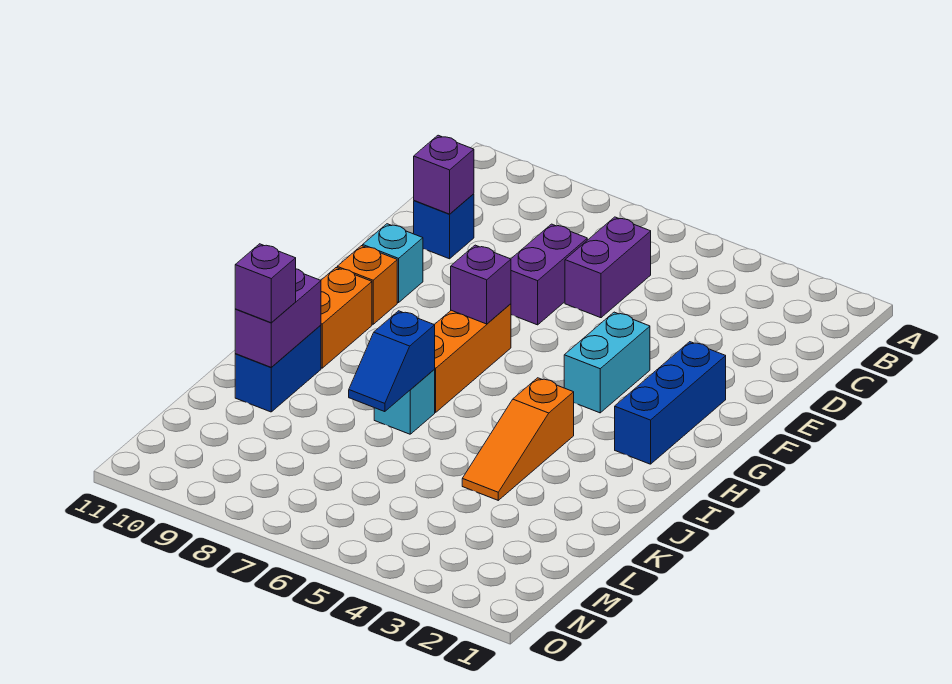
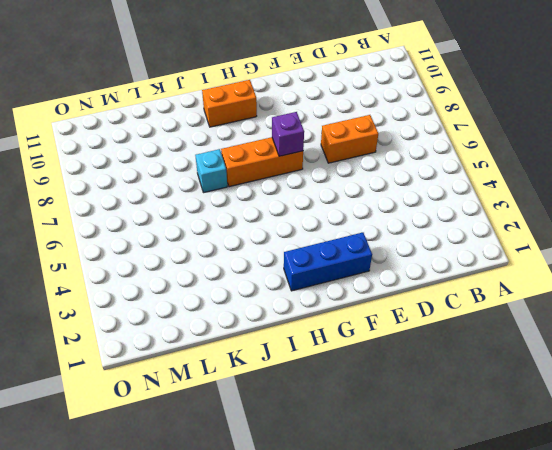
orange 1x2 brick [321,115,378,163] -> purple 1x2 brick [511,224,587,325]
none -> purple 1x2 brick [565,217,651,318]
none -> blue 1x1 brick [414,194,474,259]
none -> cyan 1x2 brick [564,312,650,413]

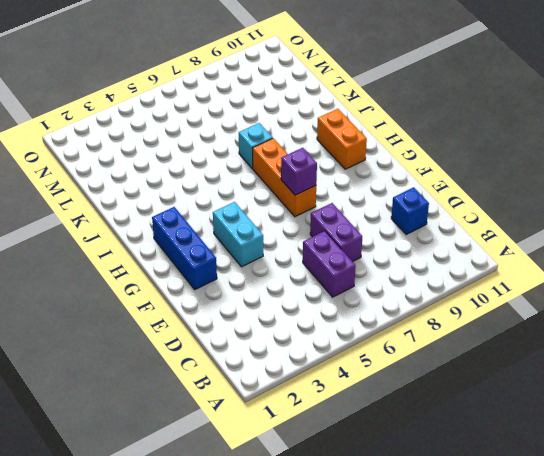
none -> cyan 1x1 brick [363,224,423,303]
none -> orange 1x1 brick [337,246,397,324]
none -> orange 1x3 slope [462,378,574,500]

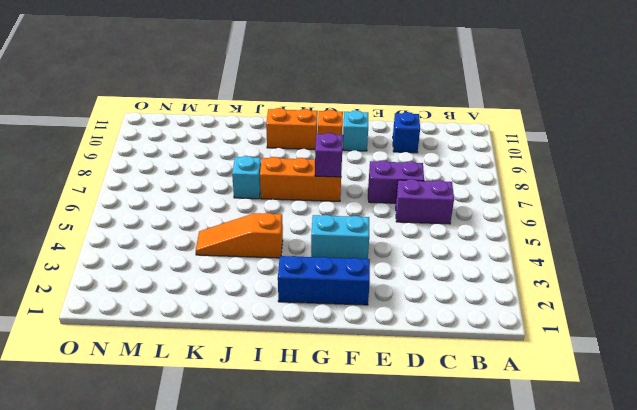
none -> blue 1x2 brick [235,325,321,412]
none -> purple 1x1 brick [414,135,474,214]
none -> blue 1x2 slope [349,311,435,412]

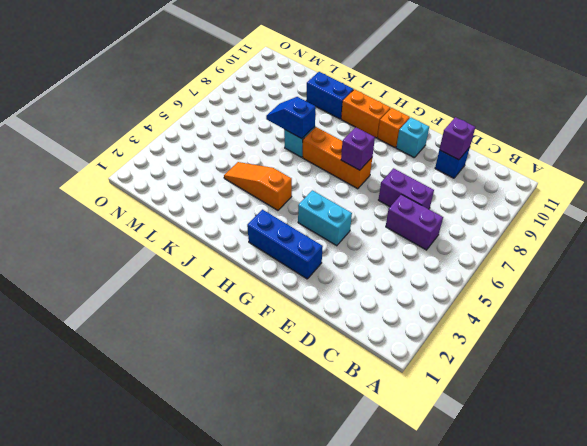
none -> purple 1x2 brick [235,269,321,367]
none -> purple 1x1 brick [235,244,296,323]

